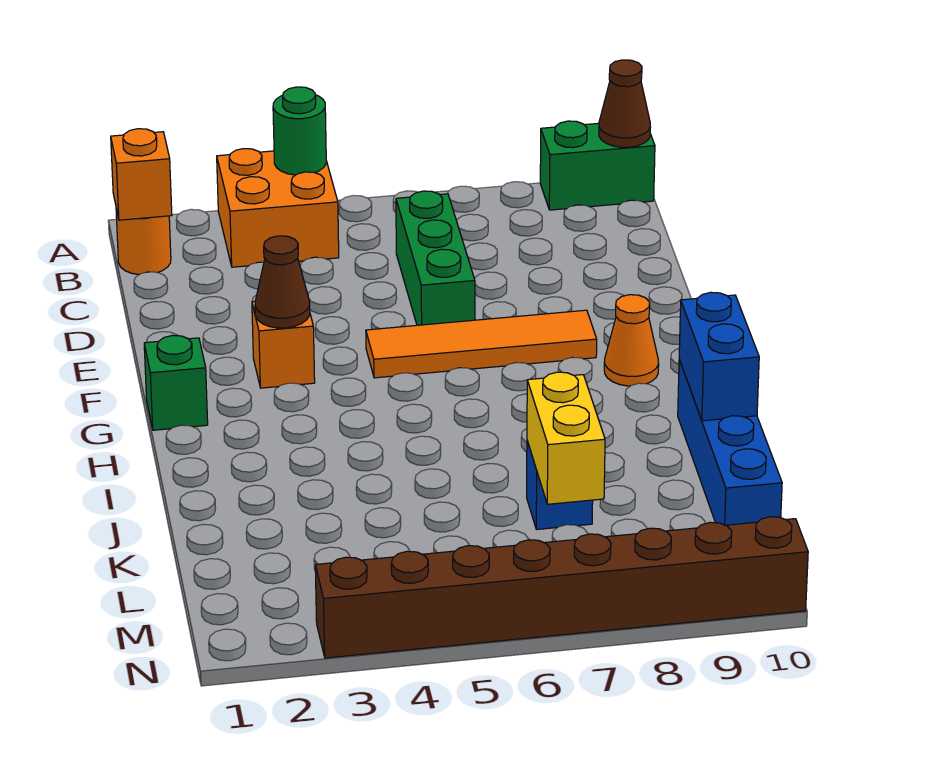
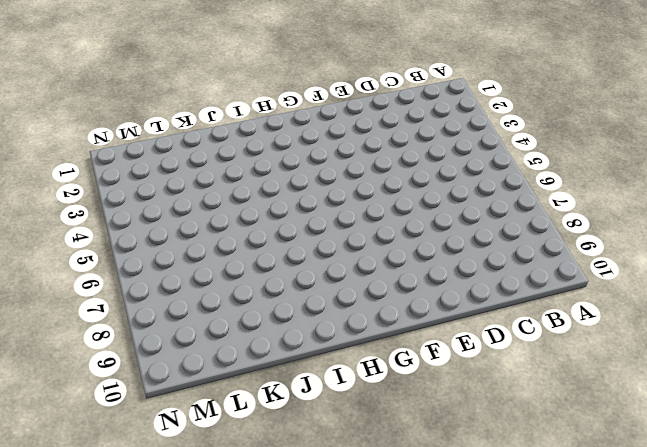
none -> orange 2x2 brick [217,149,339,267]
none -> green 1x2 brick [540,121,655,210]
none -> orange 1x1 round brick [116,209,171,275]

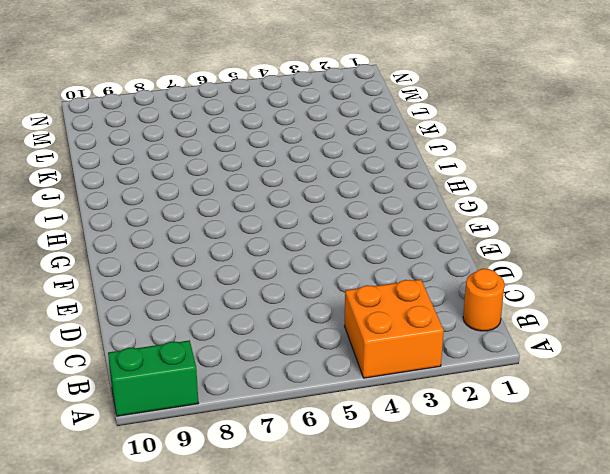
none -> green 1x3 brick [396,191,475,325]
none -> orange 1x1 brick [252,301,315,388]
none -> orange 1x4 tile [366,310,597,378]

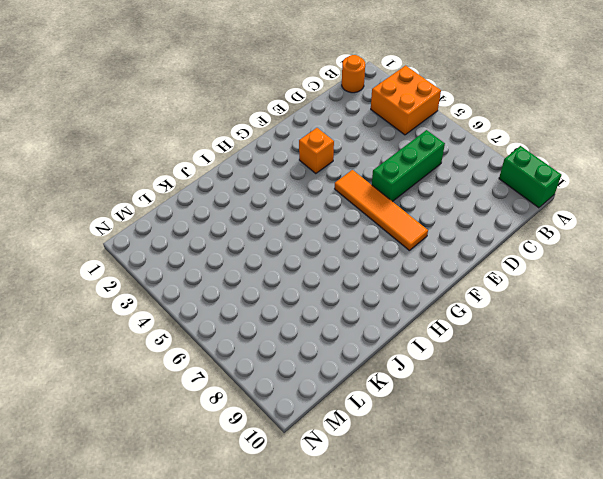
none -> green 1x1 brick [144,335,208,430]
none -> orange 1x1 cone [604,295,659,386]
none -> blue 1x4 brick [678,360,782,525]

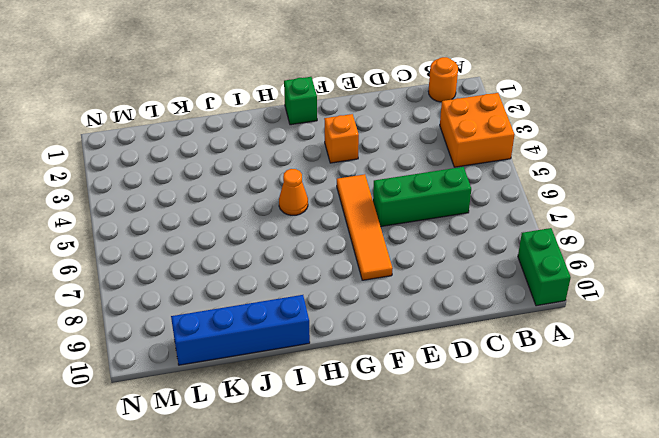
orange 1x1 cone [279,169,308,215] -> orange 1x1 cone moved to [604,295,659,386]
none -> blue 1x1 brick [527,441,593,530]
none -> brown 1x8 brick [315,517,808,658]
none -> green 1x1 round brick [273,87,326,175]

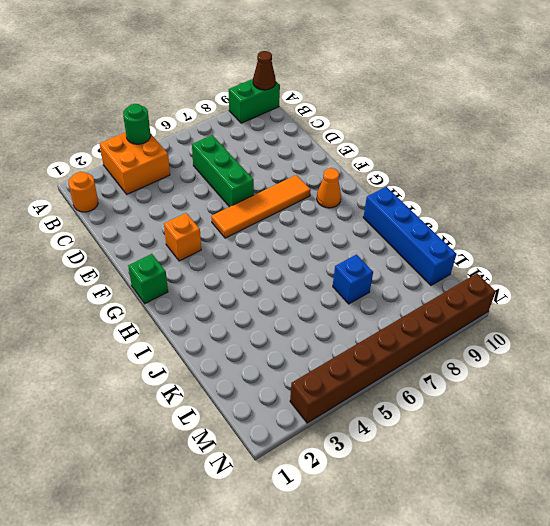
none -> orange 1x1 brick [111,129,172,220]
none -> brown 1x1 cone [255,236,310,328]
none -> blue 1x2 brick [679,292,759,421]

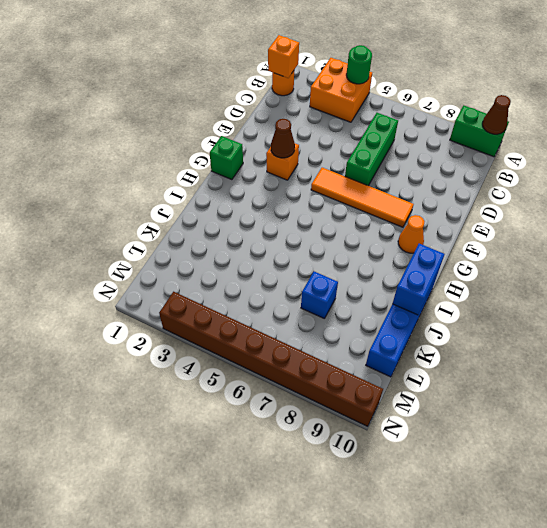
none -> yellow 1x2 brick [527,372,605,504]

